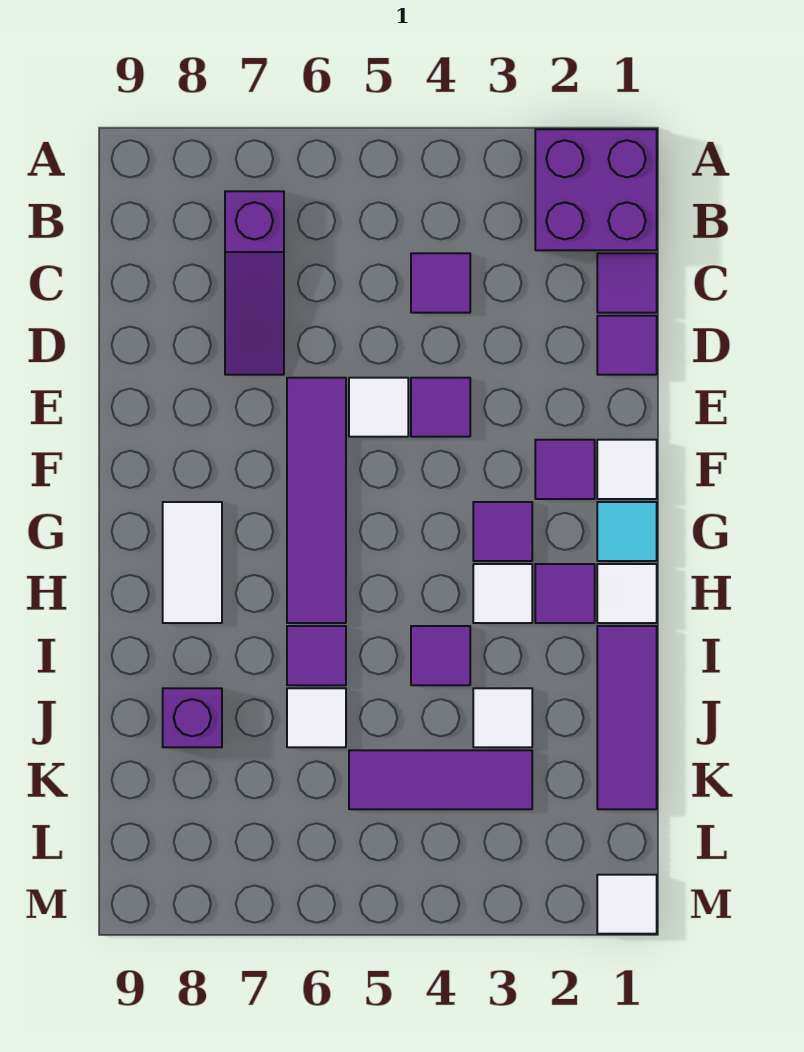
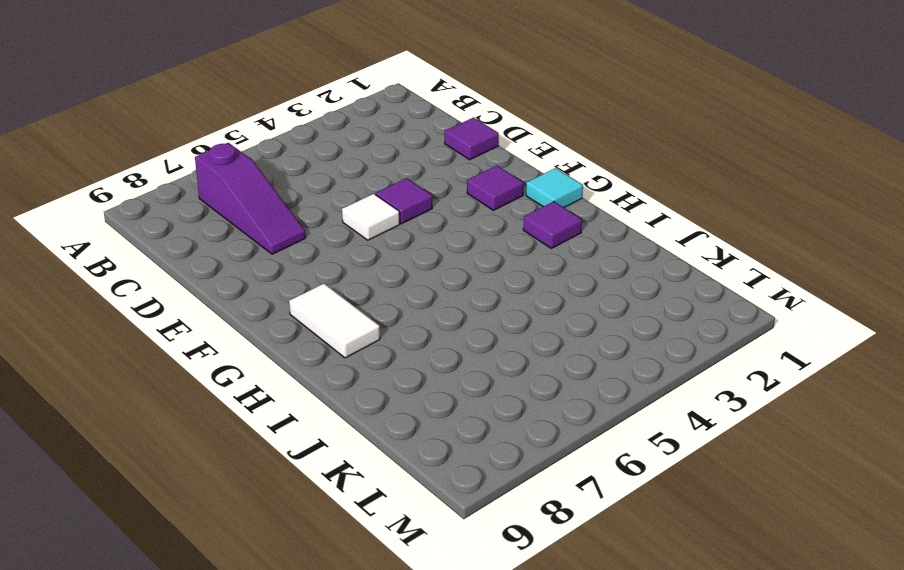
none -> purple 2x2 brick [535,129,657,250]
none -> purple 1x1 tile [597,253,657,313]
none -> purple 1x1 tile [411,253,470,313]

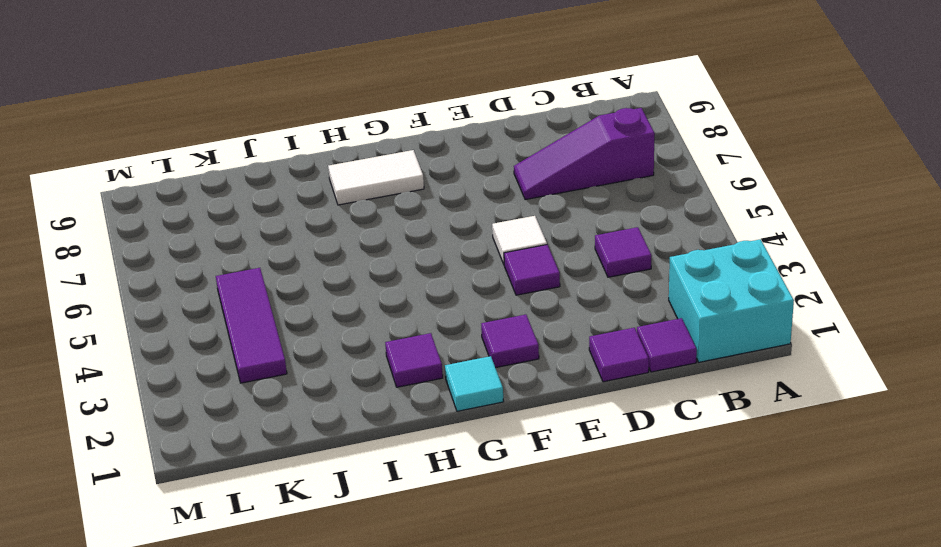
cyan 2x2 brick [669,239,794,362] -> purple 2x2 brick [535,129,657,250]
none -> purple 1x4 tile [287,378,346,623]
none -> white 1x1 tile [597,440,657,499]
none -> purple 1x1 tile [473,502,532,561]

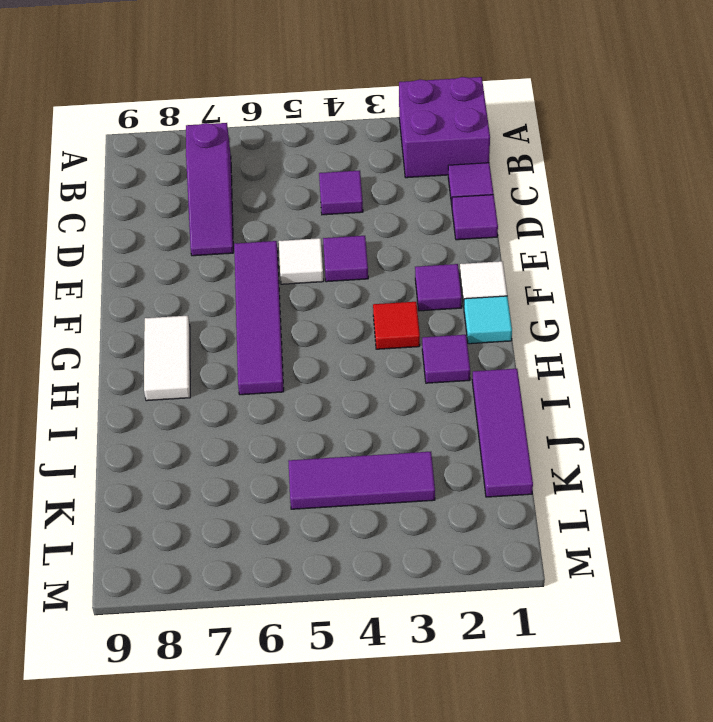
red 1x1 tile [373,302,420,349] -> purple 1x1 tile [473,502,532,561]
none -> white 1x1 tile [597,564,657,623]
none -> white 1x1 tile [473,564,532,623]
none -> purple 1x1 tile [411,626,470,685]

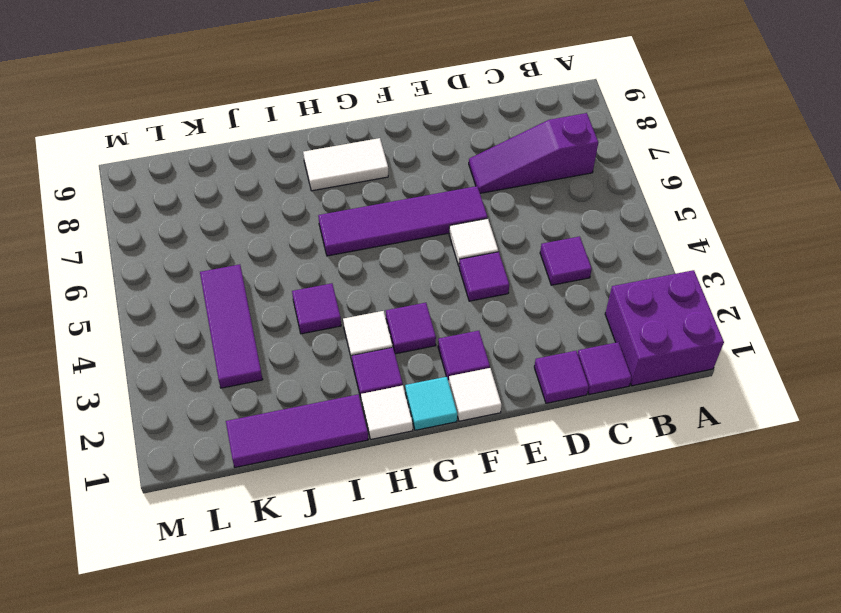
none -> purple 1x1 tile [287,626,346,685]
none -> white 1x1 tile [473,688,532,747]
none -> white 1x1 tile [287,688,346,747]

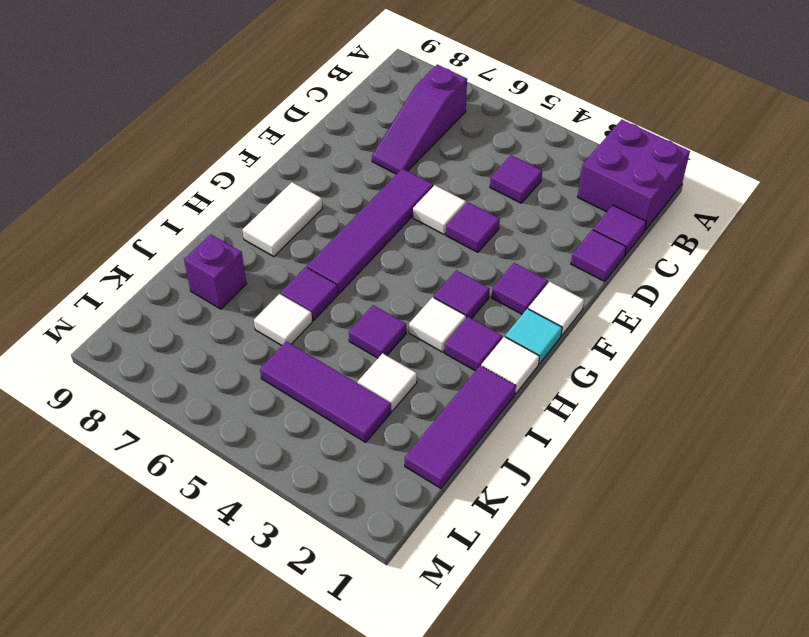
none -> white 1x1 tile [597,875,657,934]

